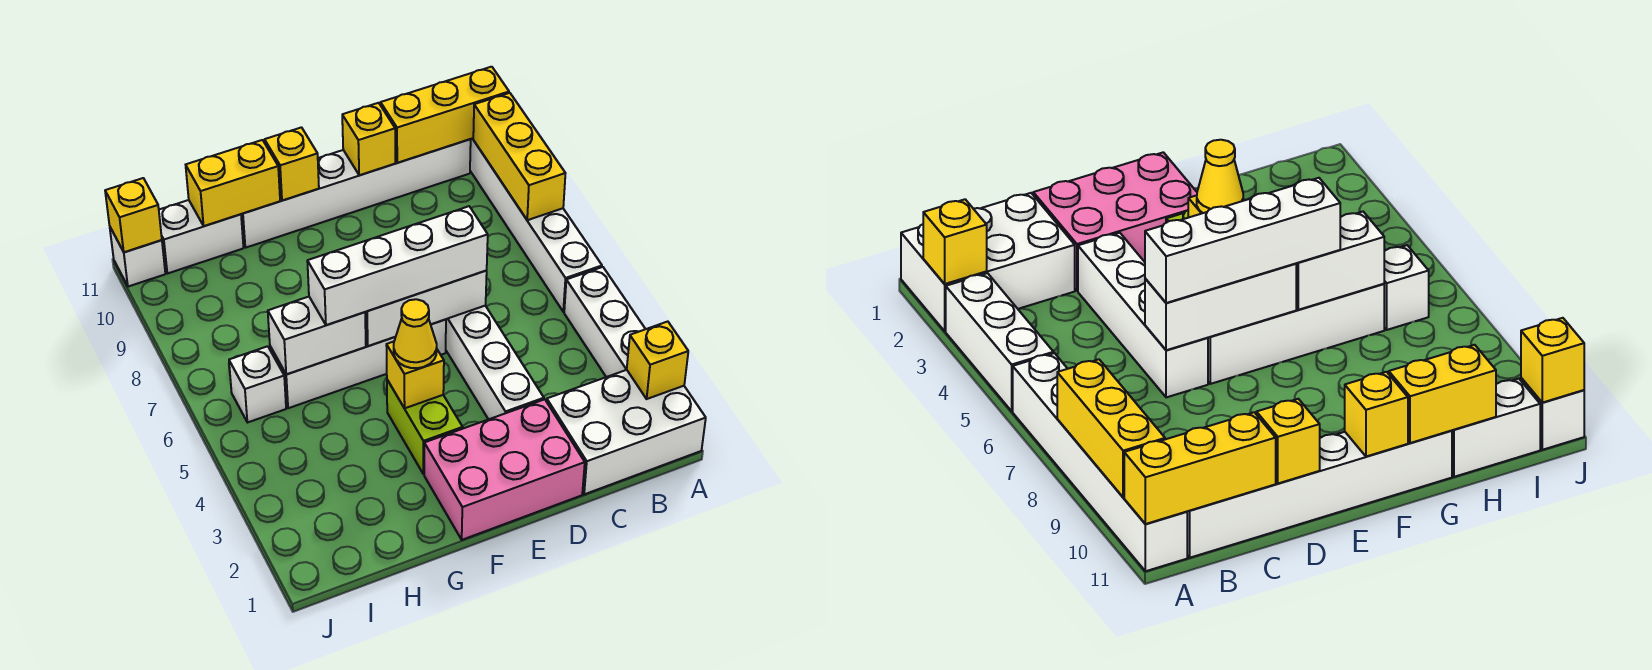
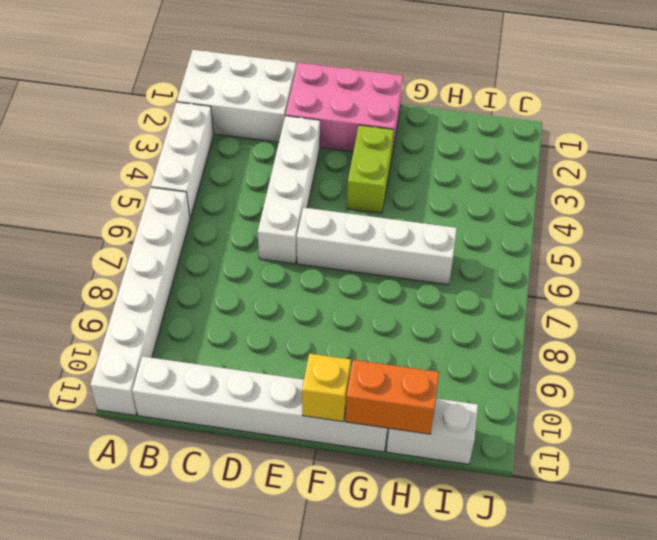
orange 1x2 brick [346,360,439,434] -> yellow 1x2 brick [186,140,280,226]
none -> white 1x1 brick [229,346,286,423]
none -> white 1x1 brick [110,228,165,287]
none -> yellow 1x1 brick [627,322,688,399]

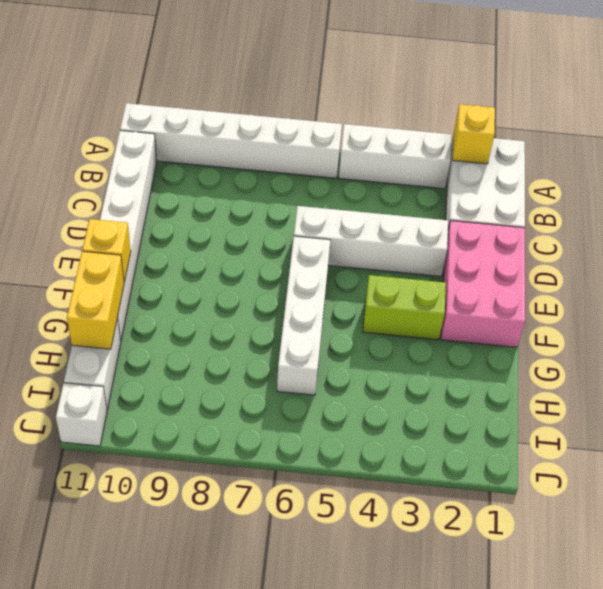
none -> white 1x1 brick [229,346,286,423]
none -> yellow 1x3 brick [473,93,565,220]
none -> yellow 1x3 brick [381,67,509,163]

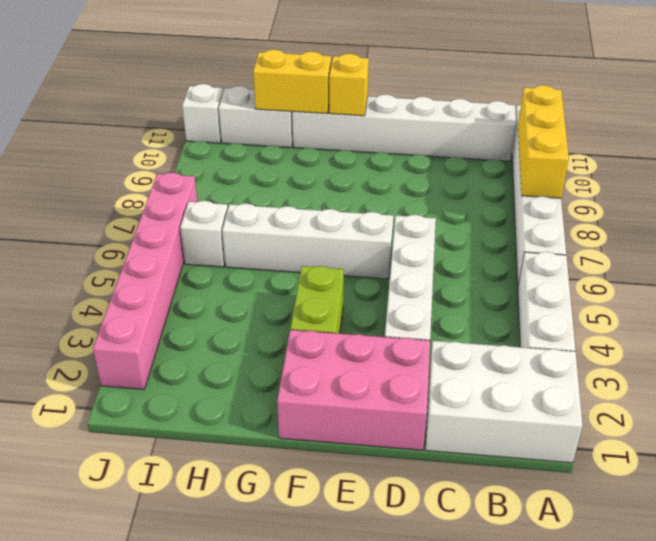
pink 1x6 brick [93,173,197,389] -> none
none -> yellow 1x1 brick [627,322,688,399]
none -> yellow 1x3 brick [381,67,509,163]
none -> white 1x3 brick [365,271,487,346]

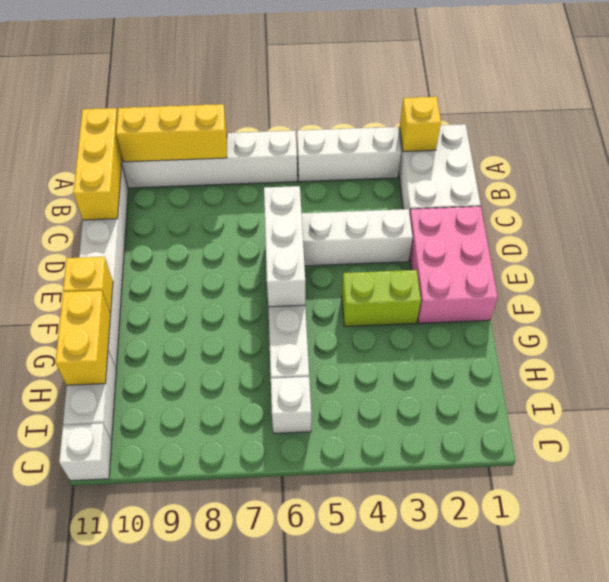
none -> yellow 1x1 brick [342,103,395,175]
none -> yellow 1x1 brick [386,342,444,408]
none -> white 1x2 brick [268,297,366,374]

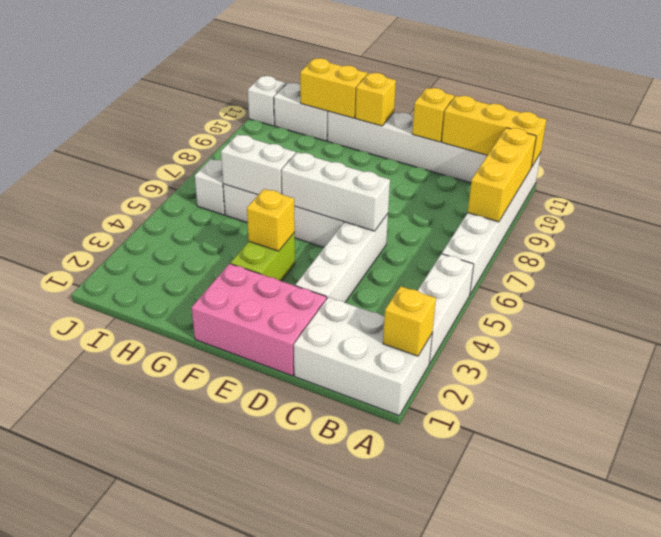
none -> yellow 1x1 brick [105,178,162,252]
none -> white 1x4 brick [307,206,488,325]
none -> yellow 1x1 cone [394,299,437,368]

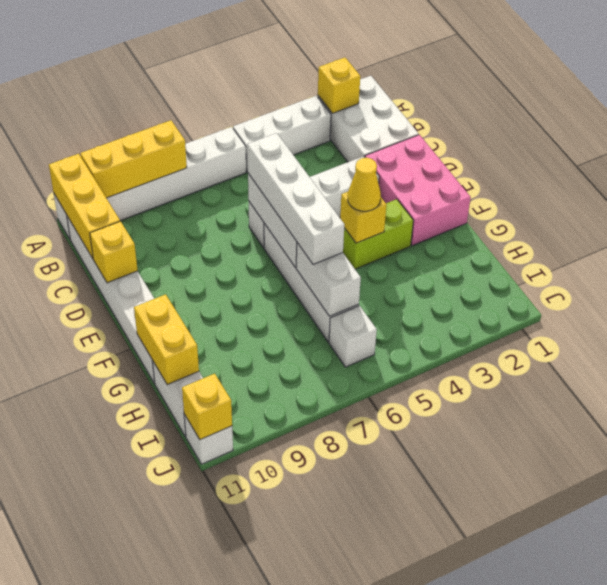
none -> yellow 1x1 brick [265,127,319,201]

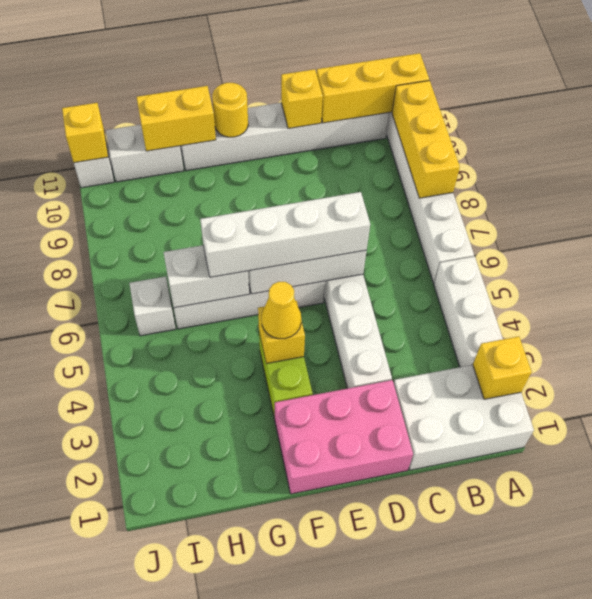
yellow 1x1 round brick [212,83,248,137] -> yellow 1x1 brick [265,127,319,201]

